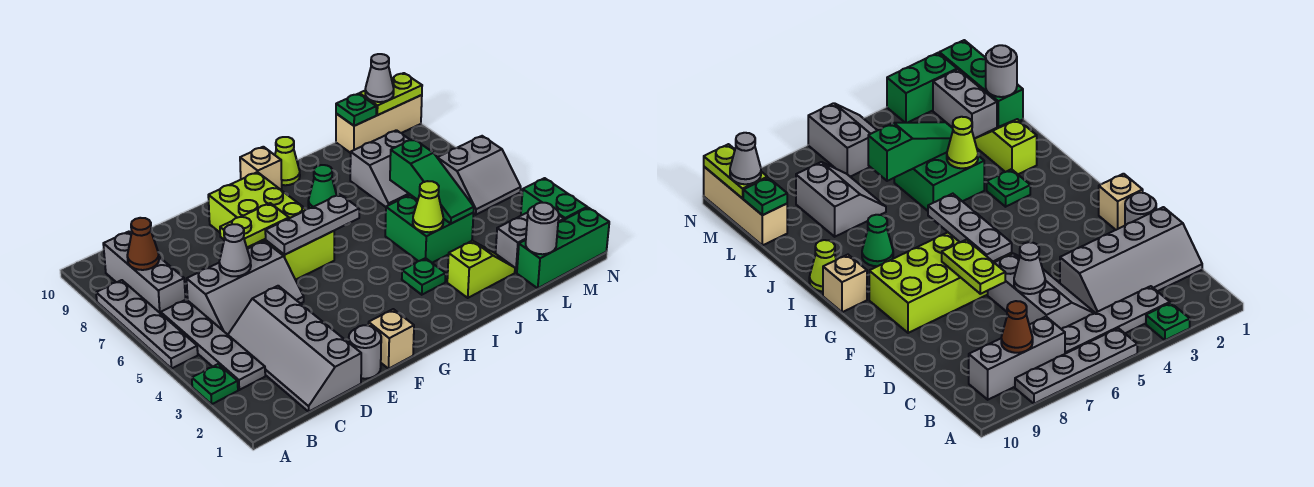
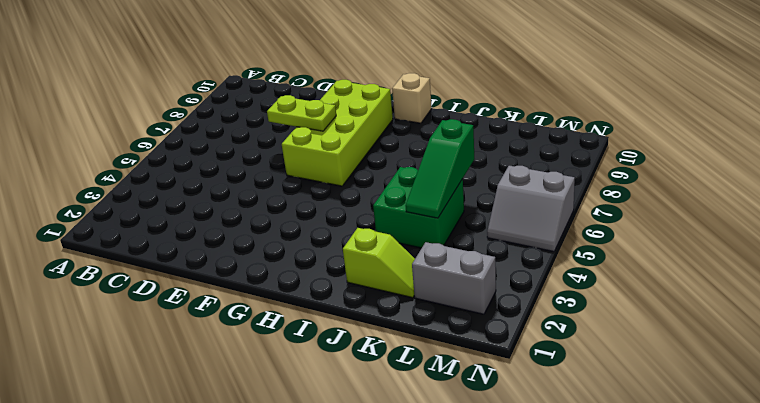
none -> green 1x1 plate [192,364,238,404]
none -> grey 1x4 plate [96,280,198,368]
none -> grey 1x4 plate [161,300,265,390]
none -> grey 1x3 brick [103,232,185,314]

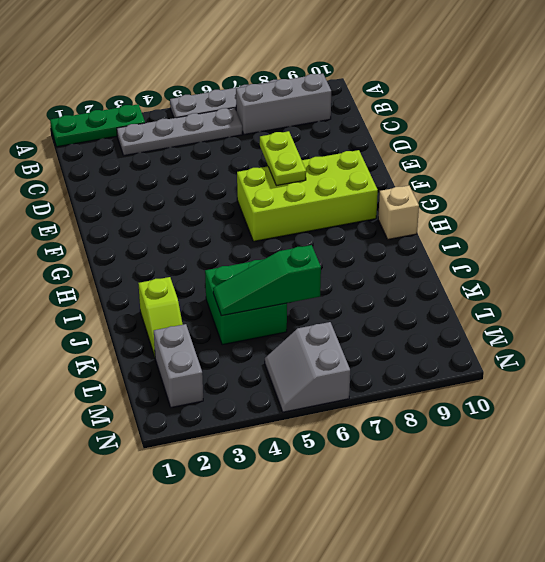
green 1x3 plate [50,104,145,147] -> green 1x1 plate [192,364,238,404]
none -> grey 2x4 slope [228,286,361,412]
none -> grey 2x3 slope [187,241,304,335]
none -> grey 1x1 round brick [349,325,381,379]
none -> tan 1x1 brick [368,309,414,369]

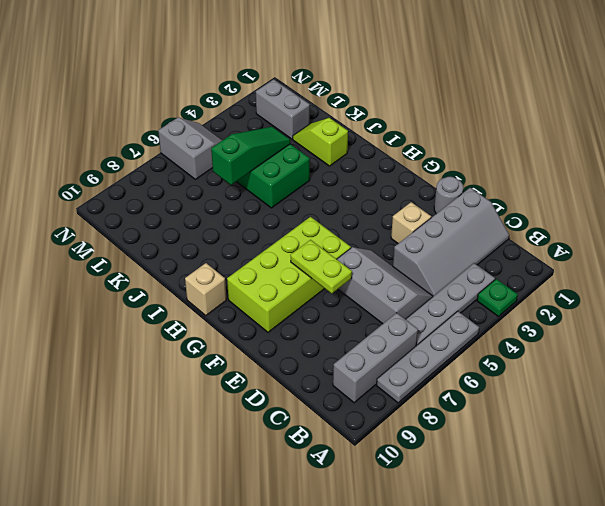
tan 1x1 brick [391,202,431,243] -> tan 1x1 brick moved to [368,309,414,369]
none -> green 1x1 plate [402,258,446,295]
none -> green 1x1 cone [308,165,337,208]
none -> lime 1x1 cone [275,137,300,185]
none -> grey 2x2 slope [350,130,410,207]

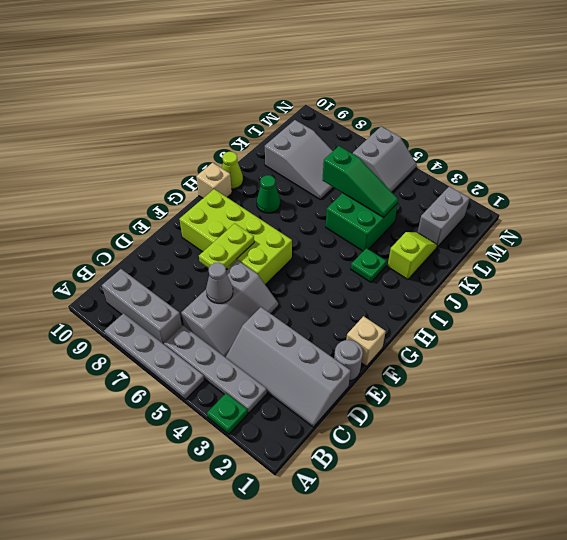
grey 2x3 slope [265,120,333,199] -> grey 2x2 slope [350,130,410,207]
none -> green 1x3 brick [517,208,609,288]
none -> tan 1x3 brick [336,95,422,153]
none -> green 1x2 brick [521,178,587,220]
none -> brown 1x1 cone [127,218,159,270]

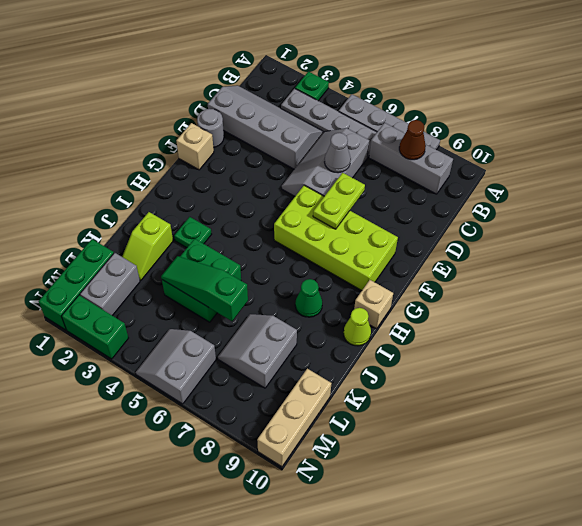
none -> grey 1x3 plate [265,194,359,255]
none -> lime 1x1 cone [413,181,443,232]
none -> grey 1x1 round brick [526,203,559,254]
none -> green 1x1 plate [336,94,376,126]

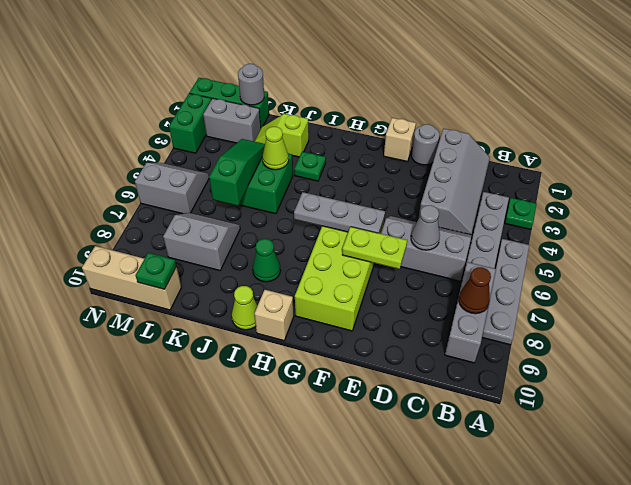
none -> lime 1x2 plate [359,73,422,115]
none -> grey 1x1 cone [365,54,394,102]

